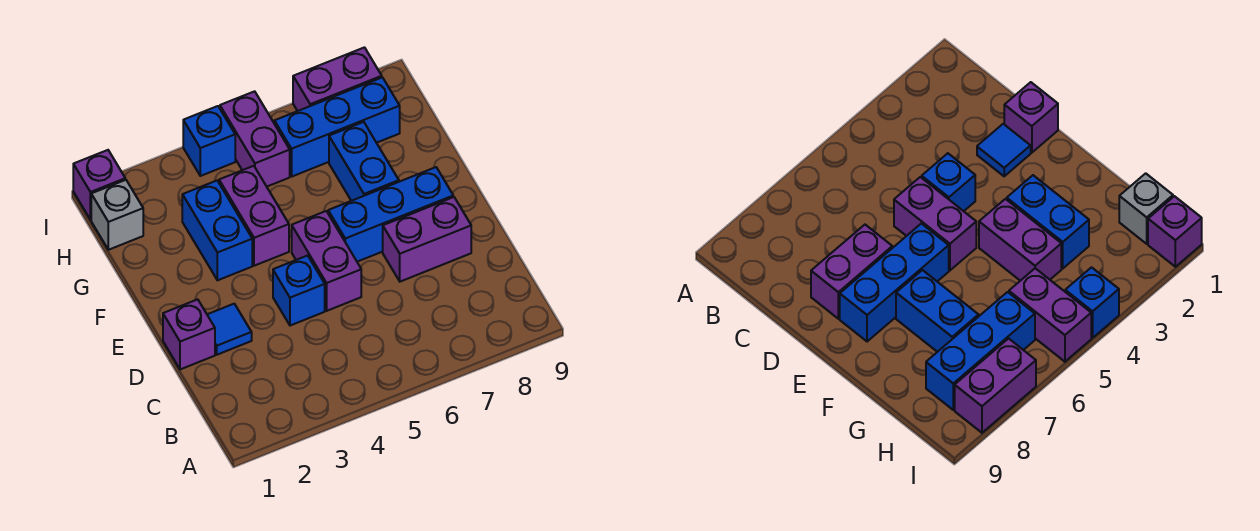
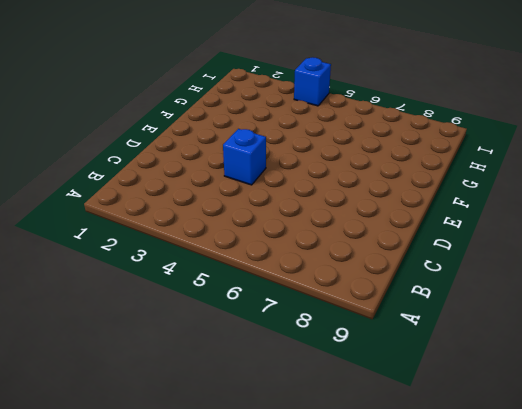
none -> purple 1x1 brick [163,299,215,369]
none -> blue 1x1 tile [207,304,252,355]
none -> purple 1x2 brick [292,211,361,311]

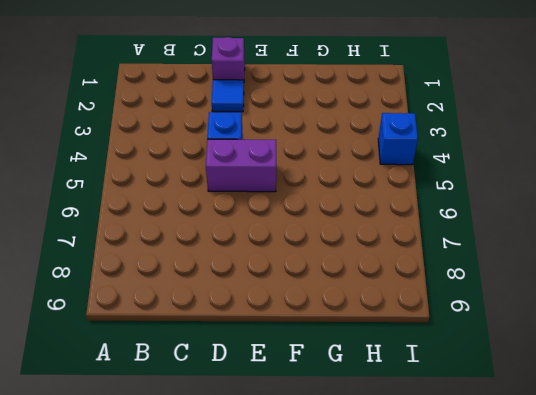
none -> purple 1x2 brick [383,197,471,282]
none -> blue 1x3 brick [328,167,453,262]
none -> blue 1x2 brick [182,181,252,280]

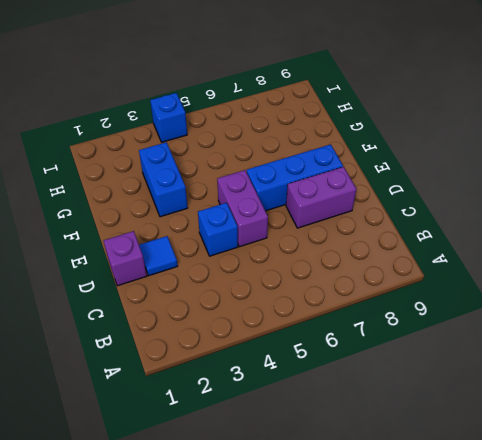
none -> purple 1x2 brick [219,166,289,266]
none -> blue 1x2 brick [329,122,399,201]
none -> grey 1x1 brick [91,180,143,250]

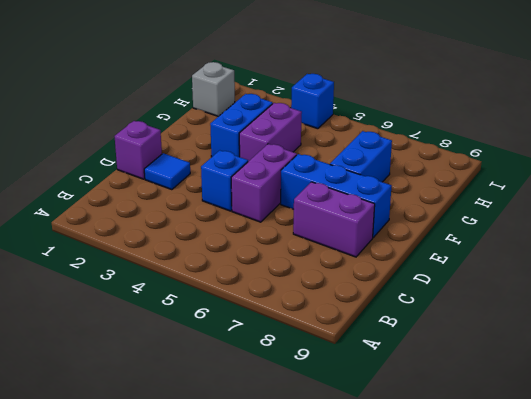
none -> purple 1x2 brick [220,91,290,187]
none -> blue 1x3 brick [274,77,400,176]
none -> purple 1x1 brick [73,150,125,220]

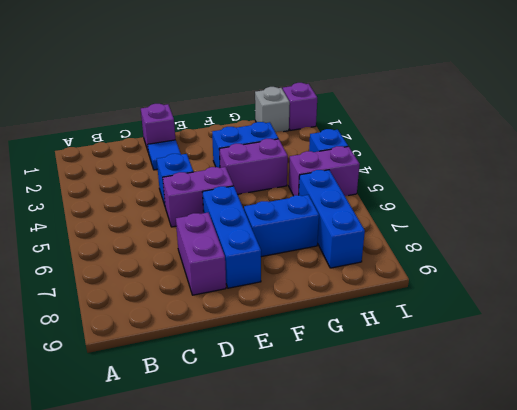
none -> purple 1x2 brick [293,47,382,111]

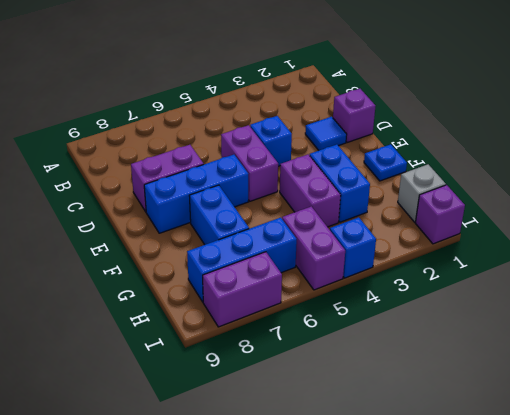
blue 1x1 plate [364,144,407,181] -> none

